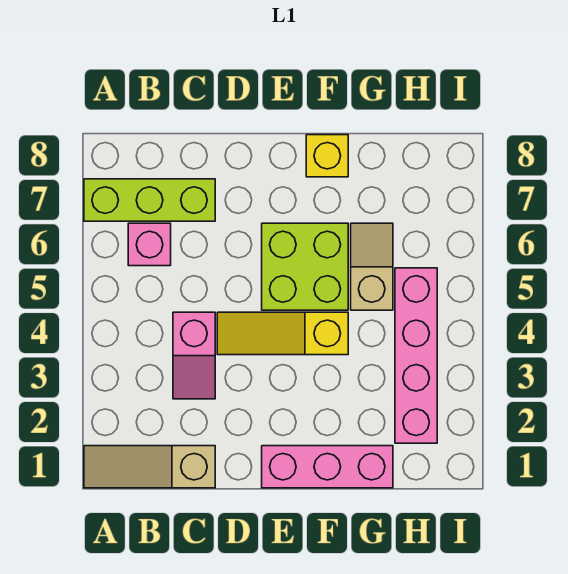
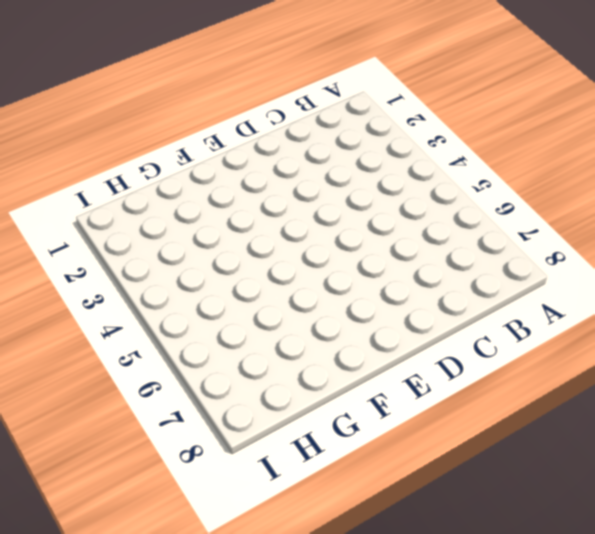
none -> tan 1x3 slope [84,446,215,488]
none -> lime 1x3 brick [84,179,215,221]

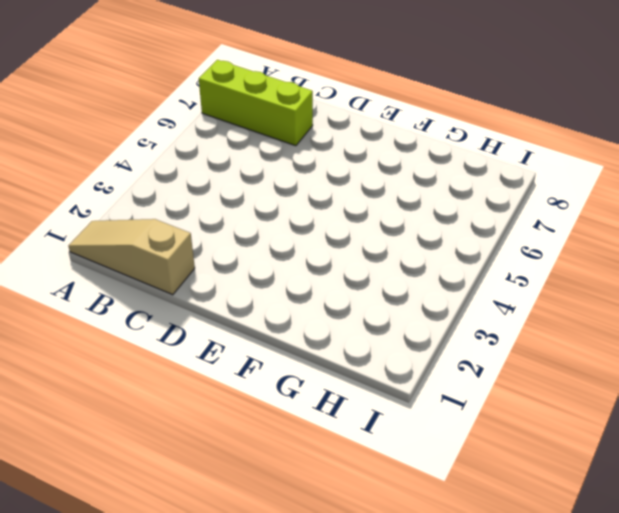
none -> pink 1x1 brick [128,223,171,266]
none -> pink 1x2 slope [173,312,215,399]

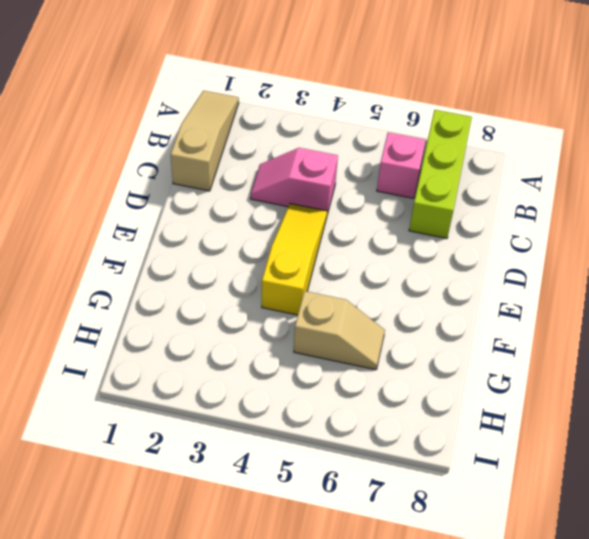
none -> pink 1x3 brick [262,446,393,488]
none -> lime 2x2 brick [262,223,348,310]

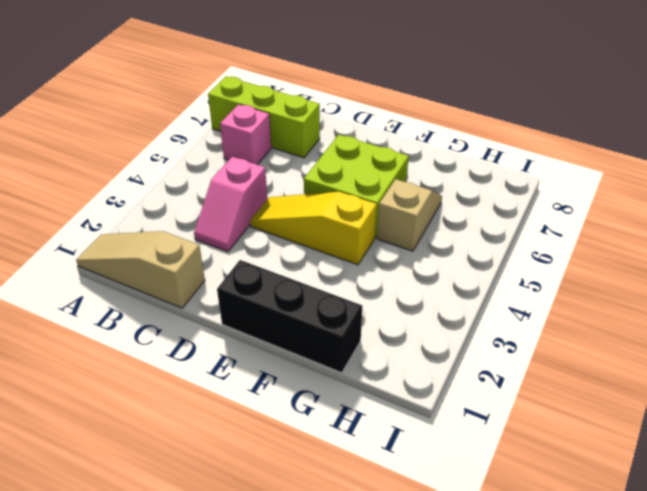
black 1x3 brick [217,260,363,373] -> pink 1x3 brick [262,446,393,488]
none -> yellow 1x1 brick [306,135,348,177]
none -> pink 1x4 brick [395,268,437,443]

